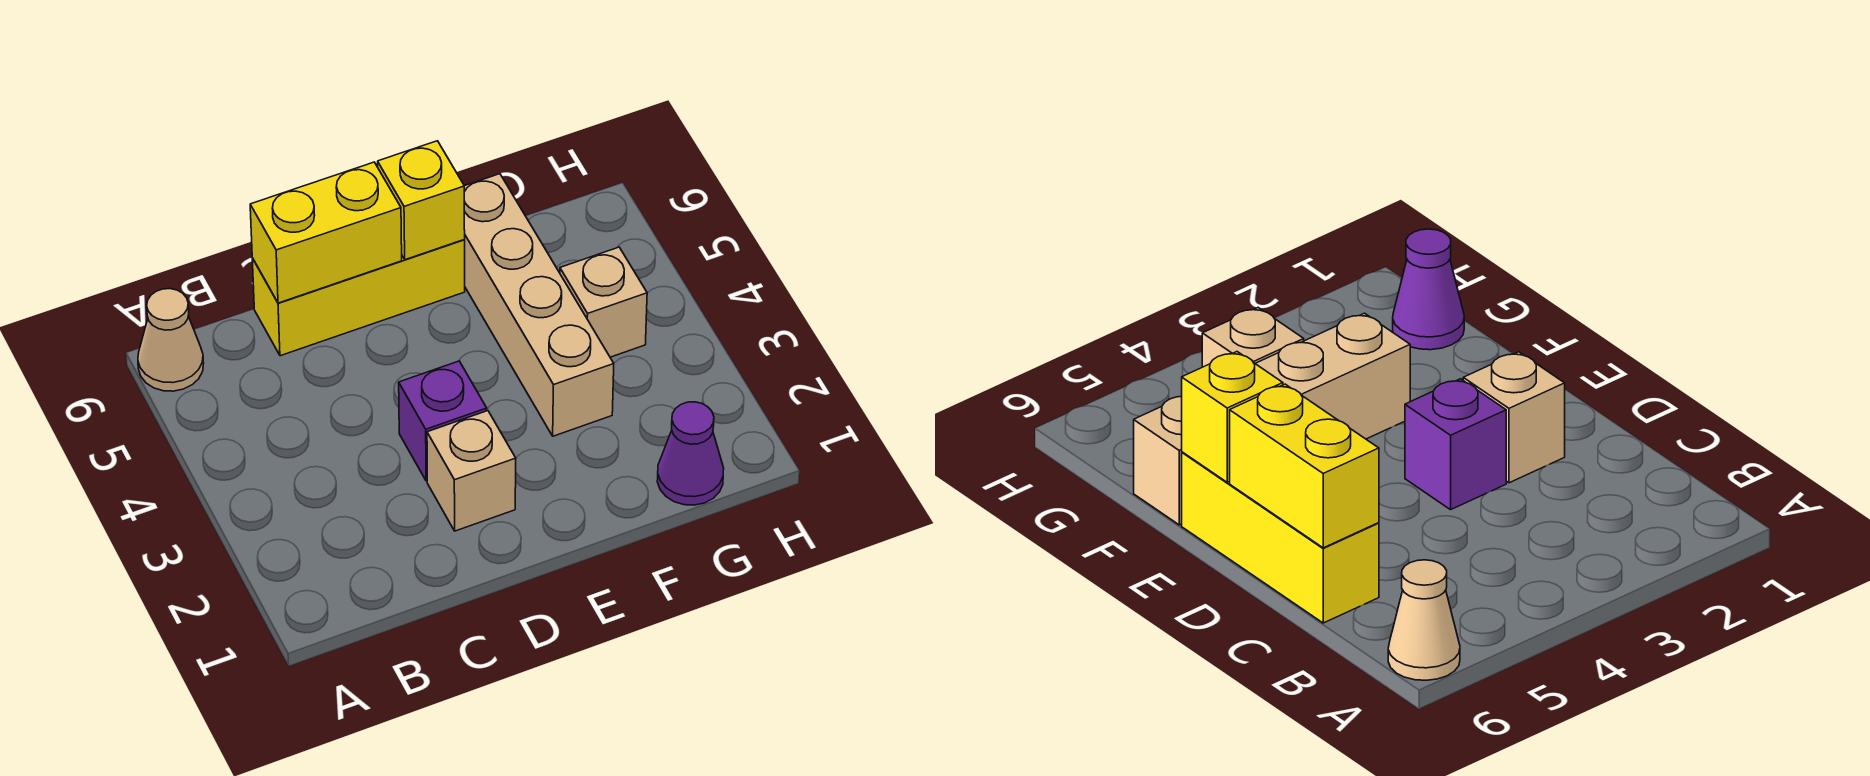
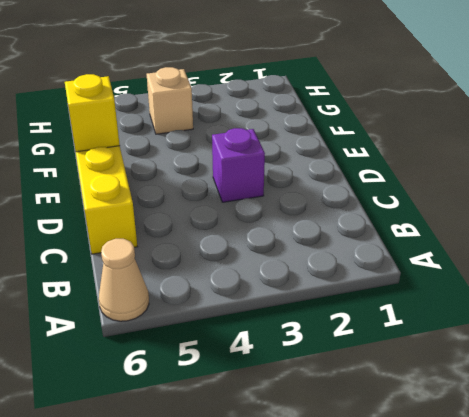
none -> tan 1x1 brick [427,411,516,531]
none -> tan 1x4 brick [464,174,614,436]

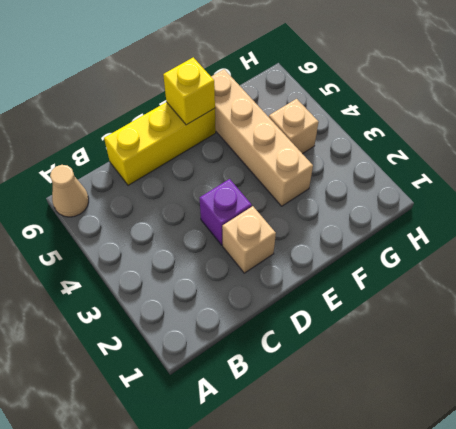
none -> purple 1x1 cone [657,402,724,505]
none -> yellow 1x2 brick [250,162,402,303]

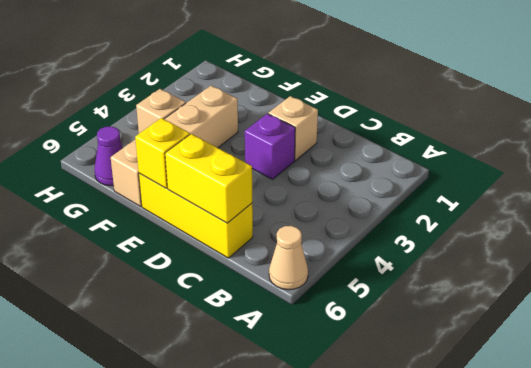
purple 1x1 cone [95,126,123,186] -> purple 1x1 cone moved to [657,402,724,505]

